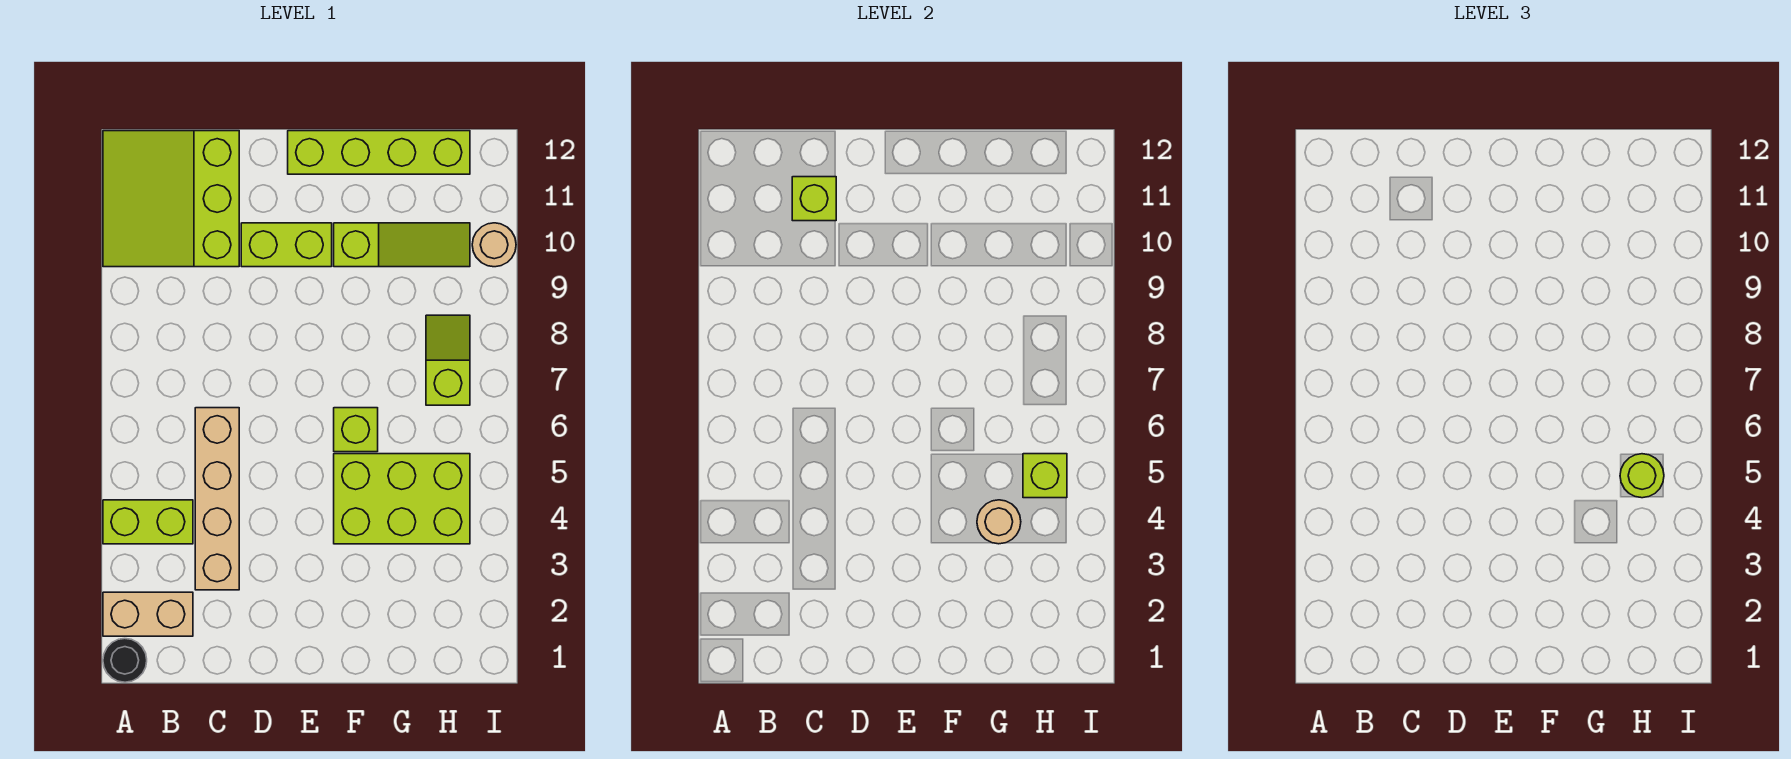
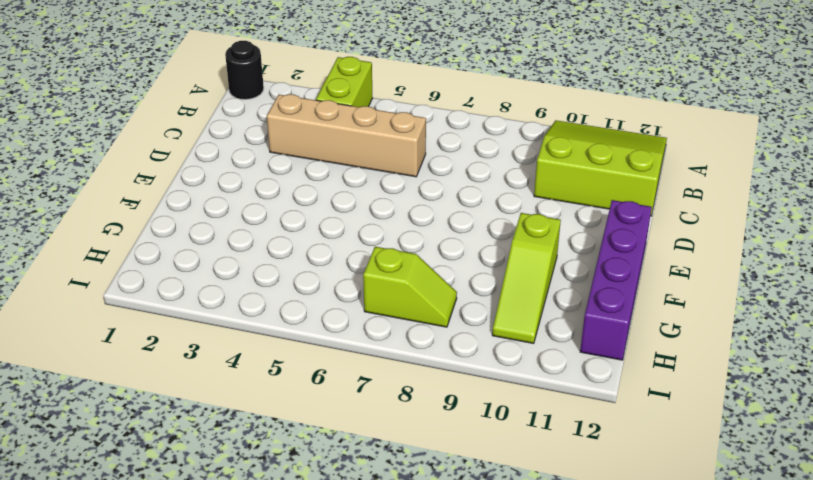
purple 1x4 brick [580,200,652,360] -> lime 1x4 brick [288,131,470,174]
none -> tan 1x2 brick [103,592,193,636]
none -> lime 1x2 brick [241,223,332,267]
none -> lime 2x3 brick [334,454,470,544]

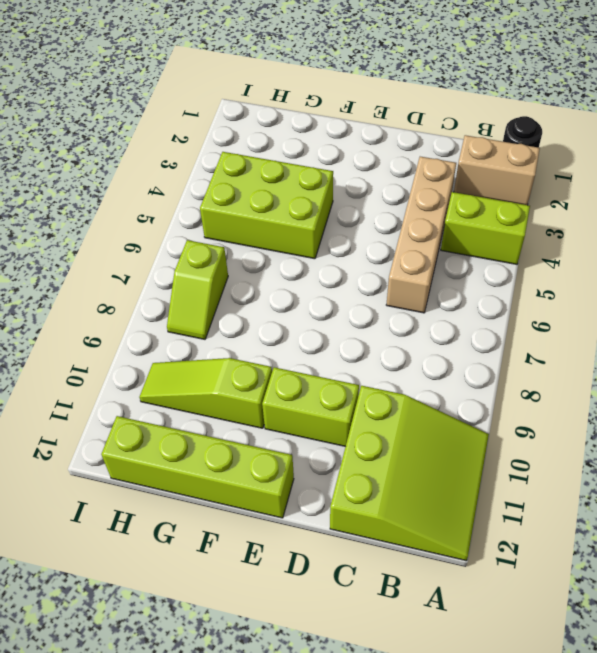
none -> lime 1x1 brick [334,408,378,452]
none -> tan 1x1 round brick [472,223,516,267]
none -> lime 1x1 brick [792,177,836,221]

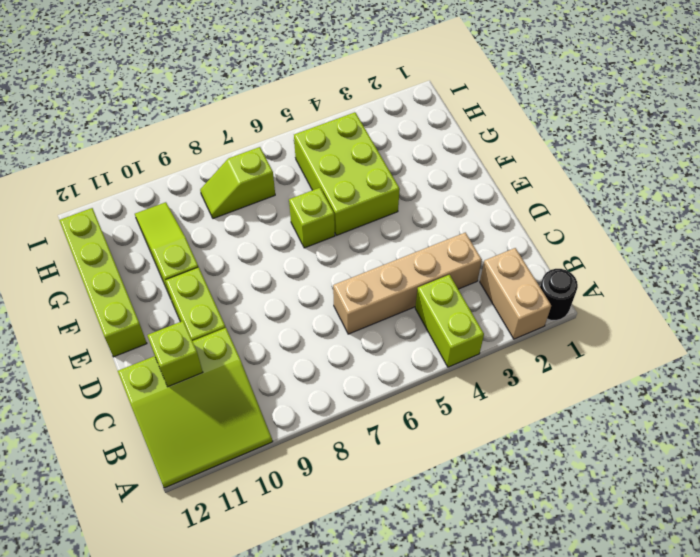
none -> tan 1x1 round brick [472,223,516,267]
none -> tan 1x1 round brick [977,500,1021,544]
none -> lime 1x1 brick [1023,454,1067,498]

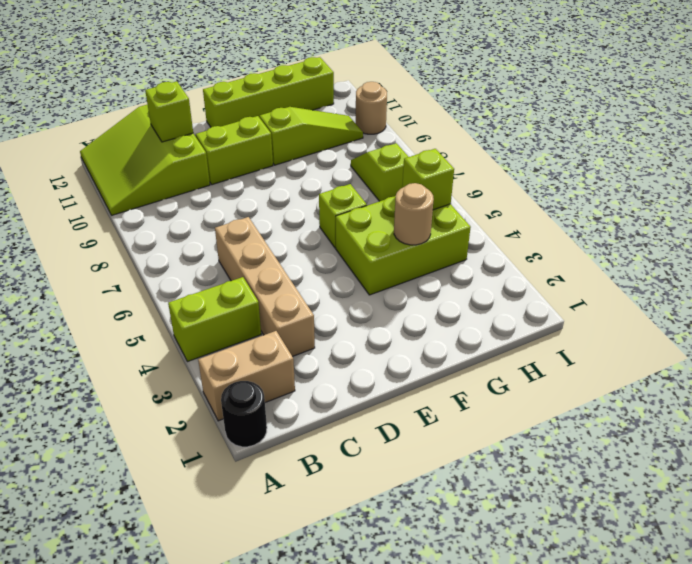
none -> lime 1x1 round brick [1620,454,1664,498]

